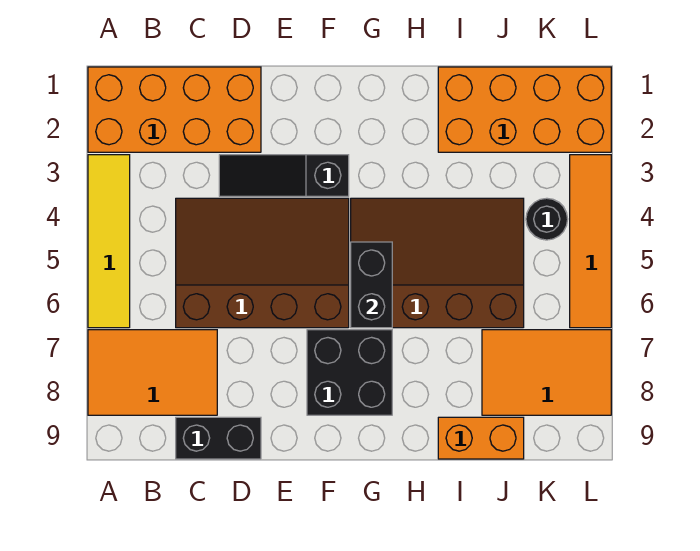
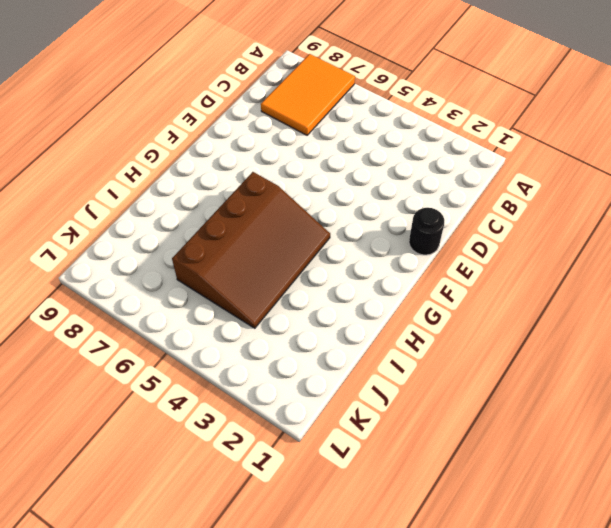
black 1x1 round brick [409,208,444,255] -> black 1x1 round brick moved to [526,198,568,240]
none -> orange 2x4 brick [88,67,261,152]
none -> yellow 1x4 tile [88,155,130,328]
none -> brown 3x4 slope [176,198,349,328]

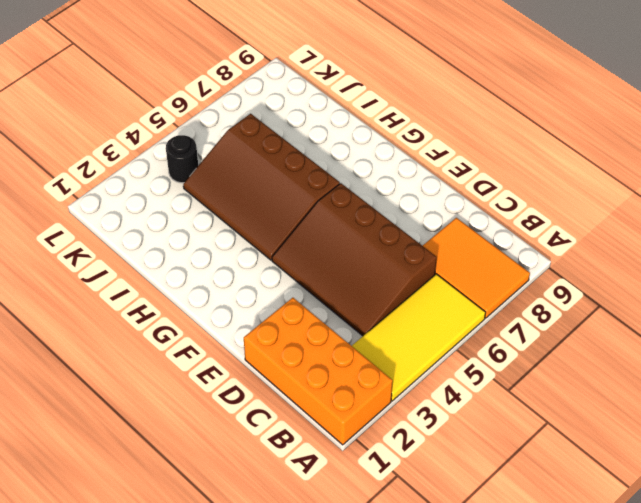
yellow 2x4 tile [352,274,486,401] -> yellow 1x4 tile [88,155,130,328]
none -> black 1x2 brick [176,417,261,459]
none -> black 1x3 slope [219,155,349,196]
none -> black 2x2 brick [307,330,392,415]

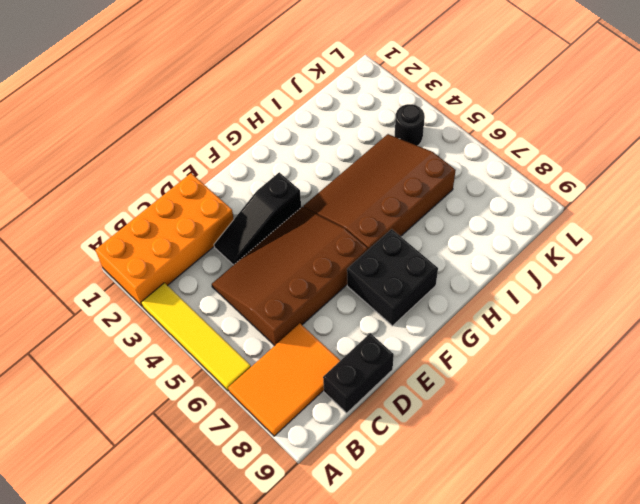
none -> orange 2x4 brick [438,67,611,152]
none -> orange 1x2 brick [438,417,524,459]
none -> orange 2x3 tile [482,330,611,415]

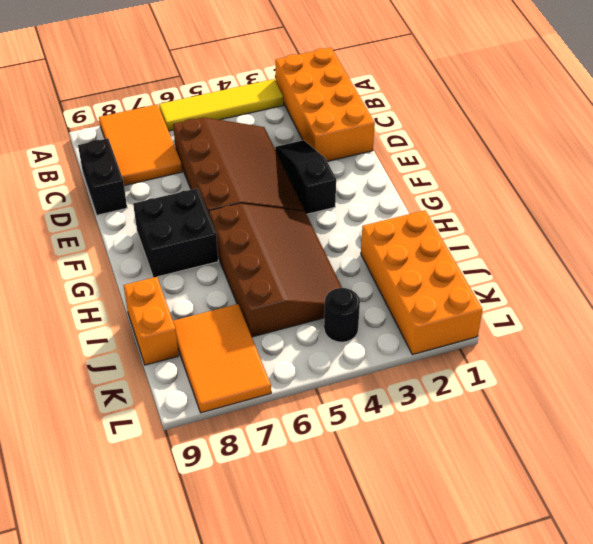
none -> orange 1x4 tile [570,155,611,328]
none -> black 1x2 brick [351,242,392,328]

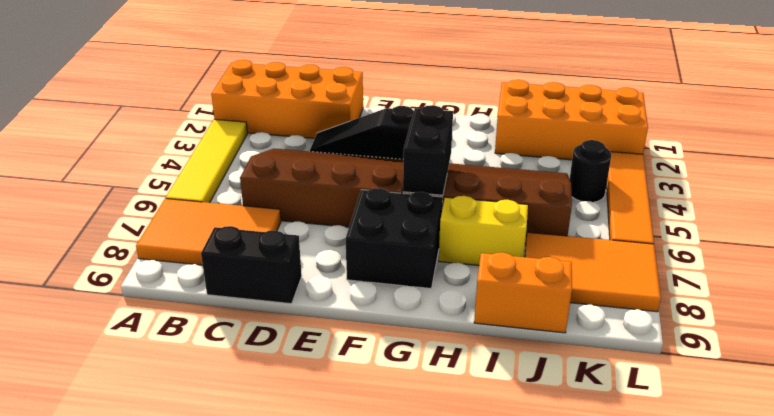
yellow 1x2 brick [439,196,528,265] -> none

